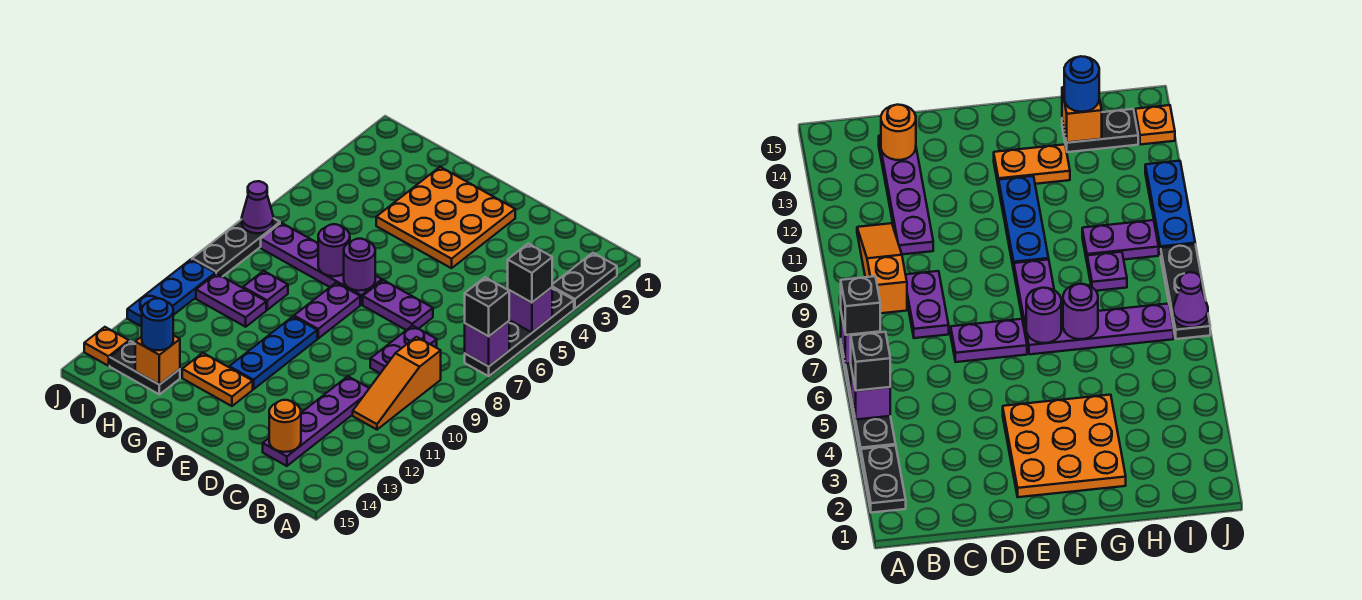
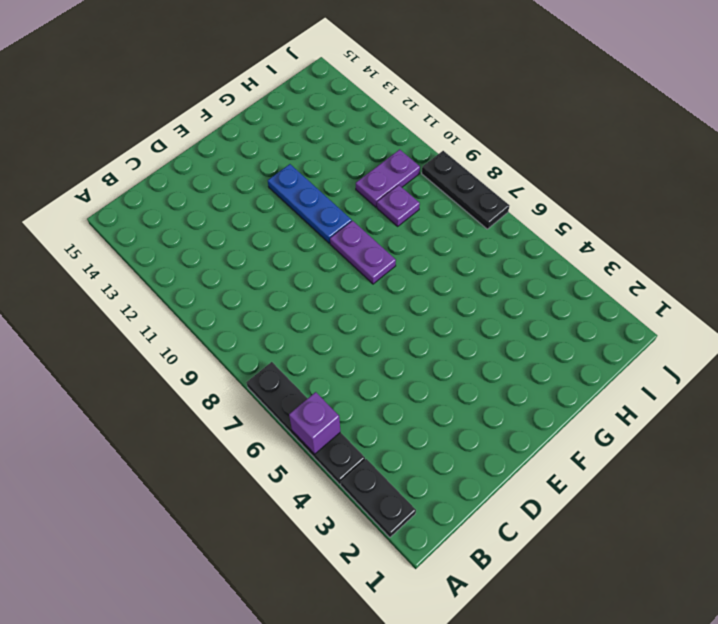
none -> orange 1x3 slope [353,337,441,430]
none -> purple 1x2 plate [370,325,437,373]
none -> purple 1x4 plate [263,376,369,466]

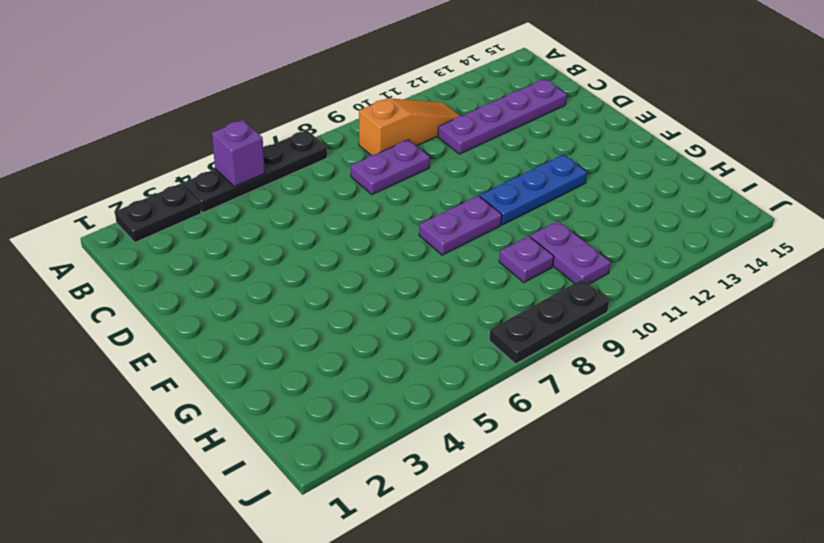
none -> purple 1x2 plate [363,280,433,330]
none -> orange 3x3 plate [376,167,515,268]
none -> purple 1x4 plate [261,223,382,305]

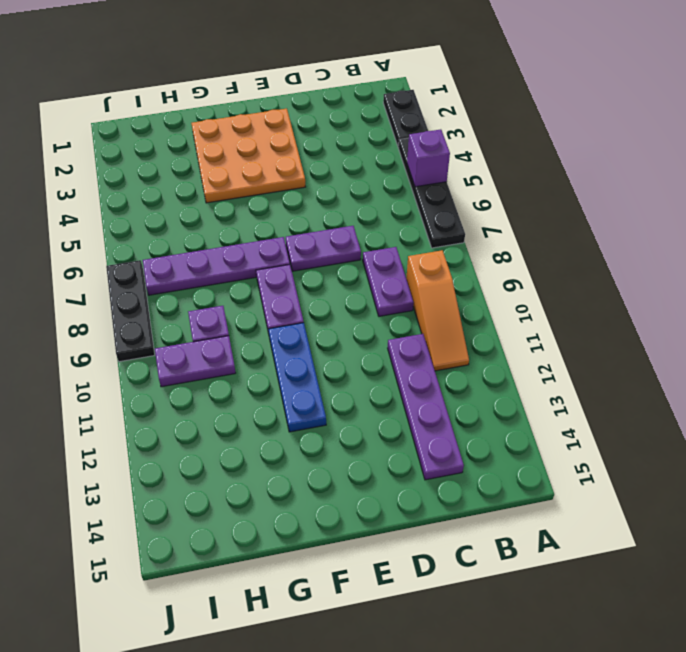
none -> orange 1x2 plate [182,353,253,406]
none -> black 1x2 plate [110,341,180,394]
none -> blue 1x3 plate [127,259,215,327]

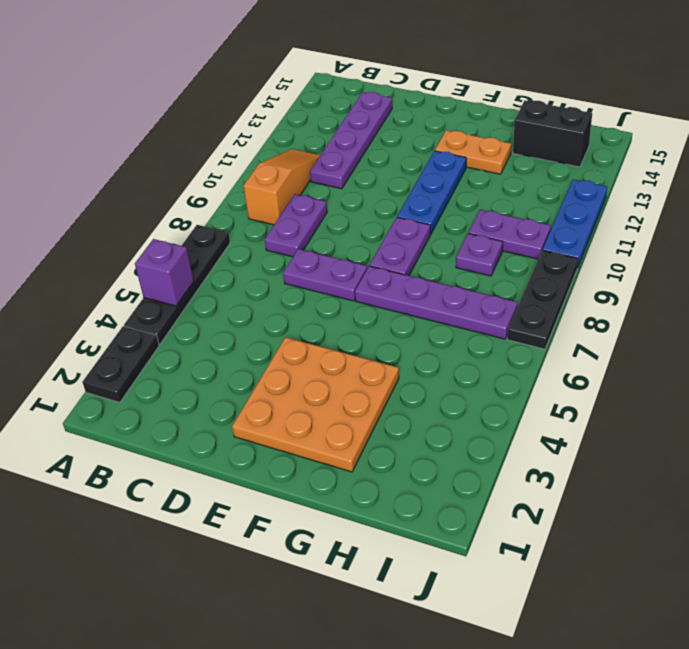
black 1x2 brick [513,100,592,167] -> black 1x2 plate [110,341,180,394]
none -> orange 1x1 plate [84,327,129,366]
none -> purple 1x1 brick [465,321,509,366]
none -> orange 1x1 round brick [269,400,301,452]

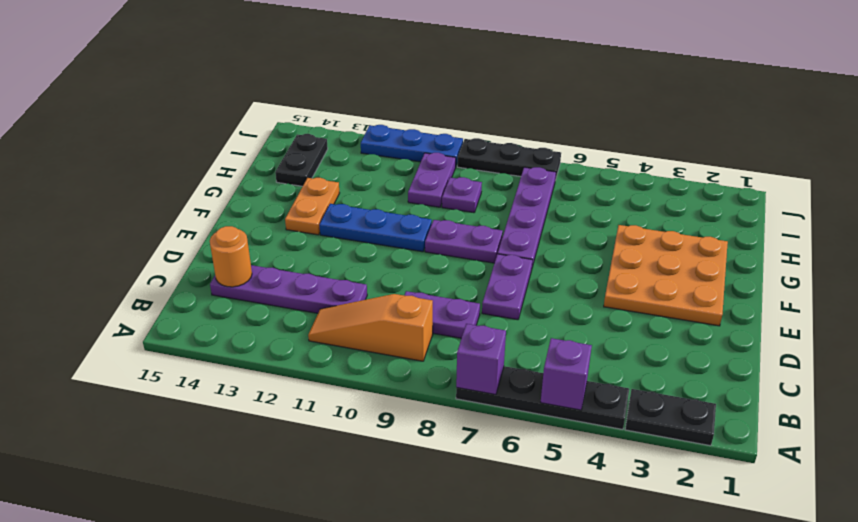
none -> orange 1x1 plate [84,327,129,366]
none -> purple 1x1 round brick [344,239,375,291]
none -> purple 1x1 round brick [318,224,350,276]

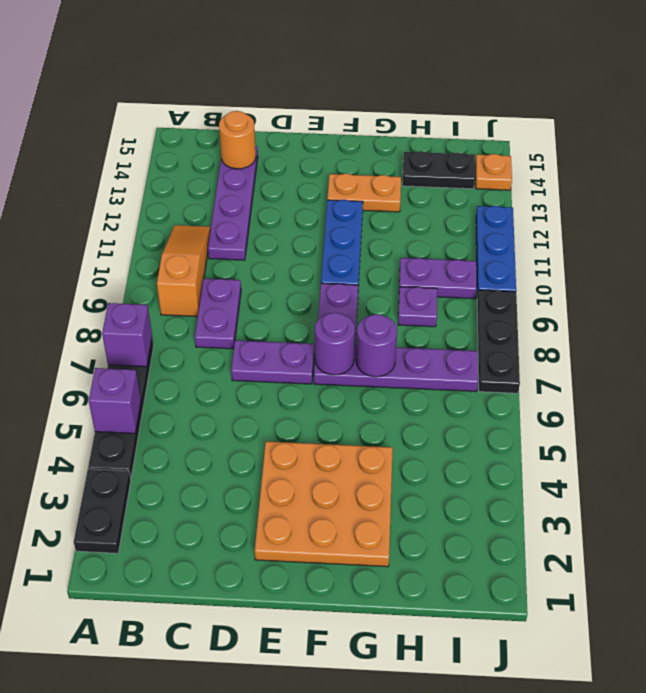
none -> orange 1x1 brick [135,335,180,385]
none -> purple 1x1 cone [242,181,273,233]
none -> black 1x1 brick [508,244,552,303]

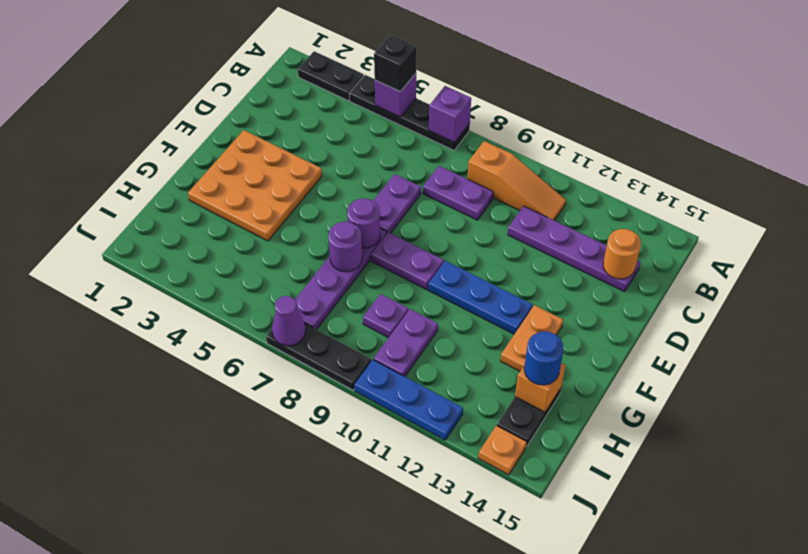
none -> black 1x1 brick [465,277,509,336]

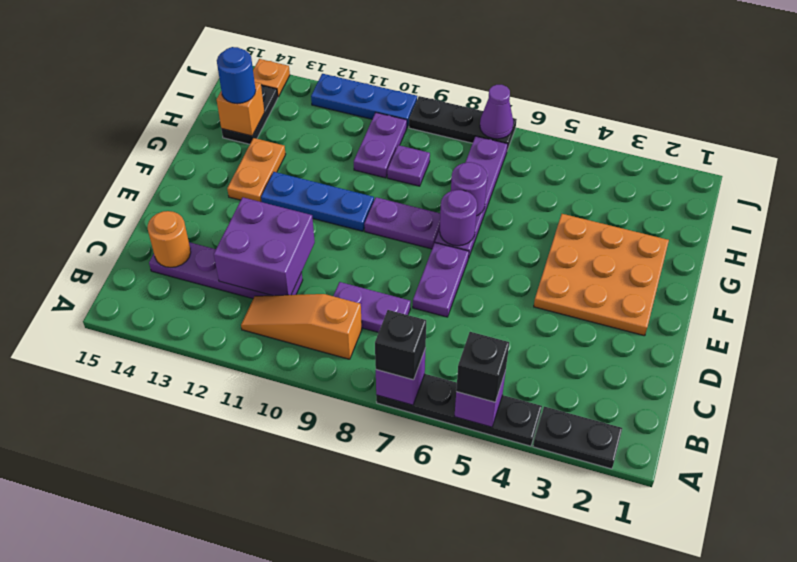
purple 2x2 brick [214,197,315,296] -> none

